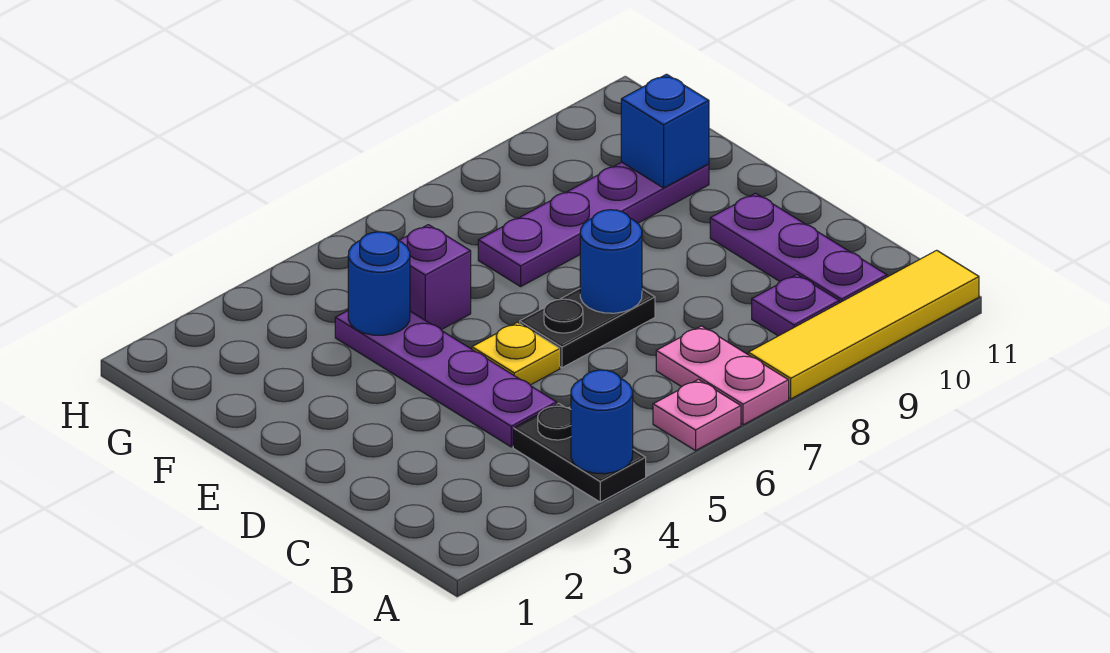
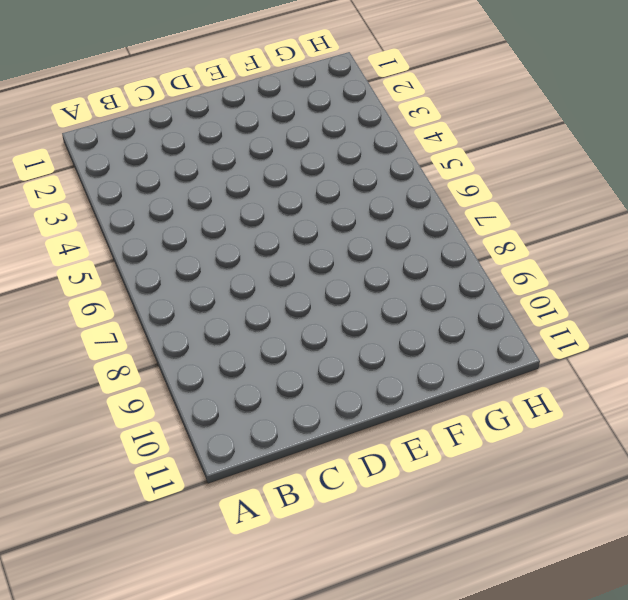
none -> black 1x2 plate [513,403,646,502]
none -> pink 1x1 plate [653,379,741,451]
none -> pink 1x2 plate [656,326,789,425]

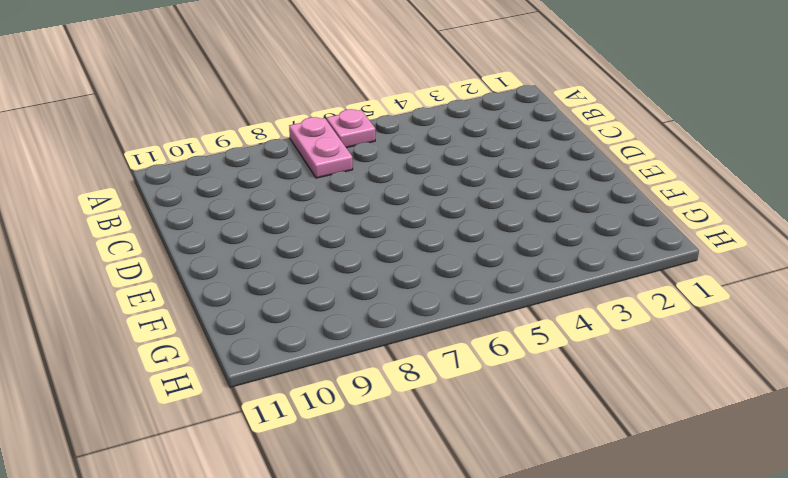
none -> black 1x2 plate [513,403,646,502]
none -> yellow 1x4 tile [748,250,979,399]
none -> purple 1x1 plate [752,274,839,336]

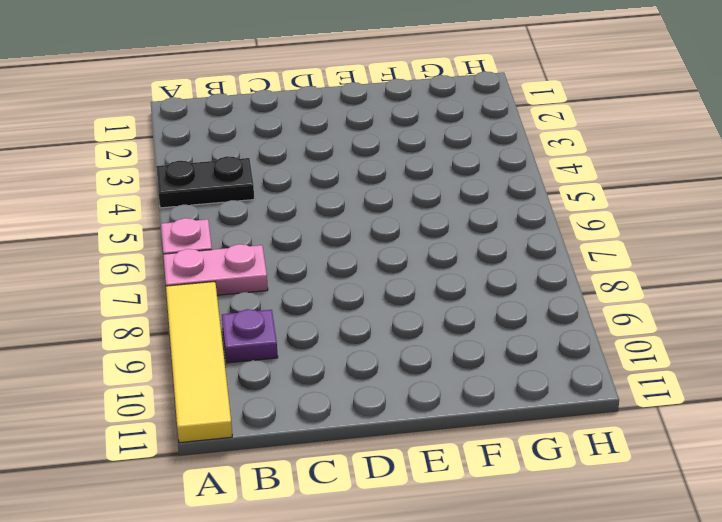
none -> purple 1x3 plate [710,193,887,303]
none -> purple 1x4 plate [335,311,557,447]
none -> yellow 1x1 plate [472,322,560,385]

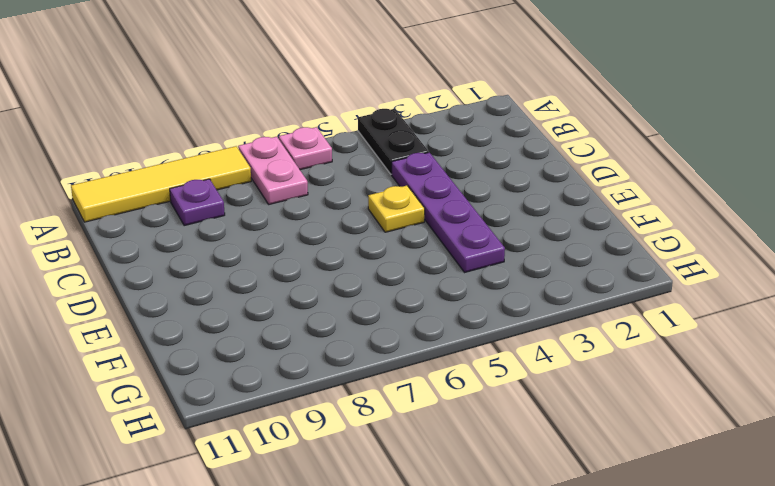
none -> purple 1x3 plate [710,193,887,303]
none -> black 1x2 plate [520,289,655,368]
none -> purple 1x1 brick [399,225,471,330]

